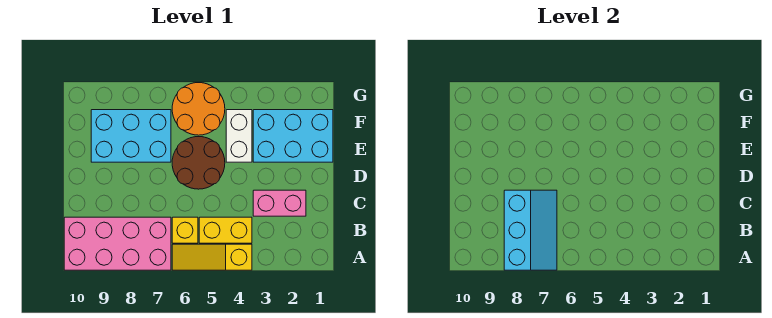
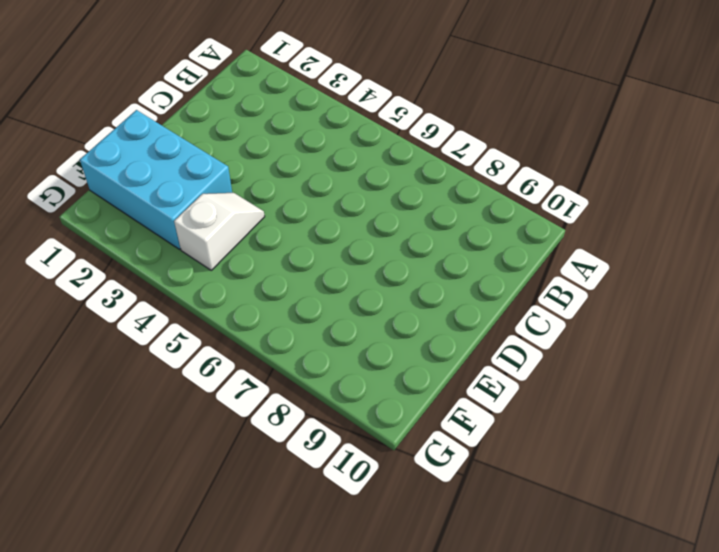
white 1x2 slope [174,193,265,270] -> white 1x2 brick [226,110,252,162]
none -> yellow 1x3 slope [172,244,252,270]
none -> pink 2x4 brick [64,217,171,270]

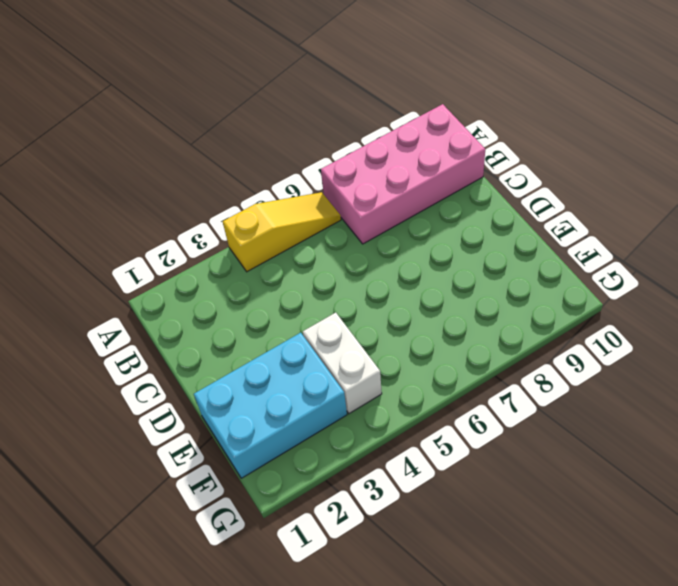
none -> yellow 1x2 brick [199,217,252,243]
none -> yellow 1x1 brick [172,217,198,243]

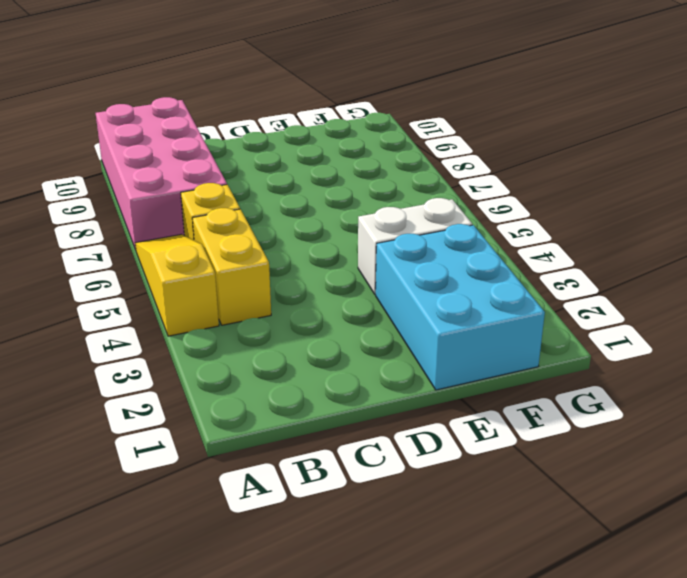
none -> pink 1x2 brick [253,190,306,216]
none -> brown 2x2 round brick [172,137,225,189]

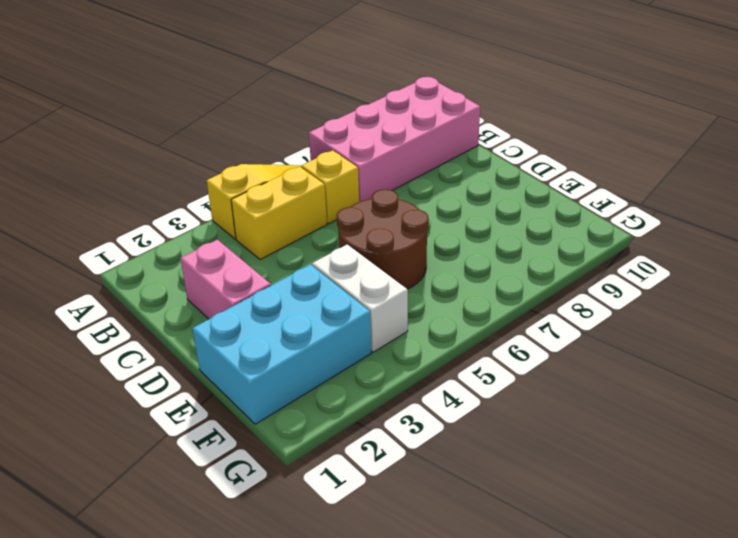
pink 1x2 brick [180,239,271,319] -> pink 1x2 brick turned to [253,190,306,216]
none -> cyan 2x3 brick [91,110,171,162]
none -> orange 2x2 round brick [172,83,225,135]

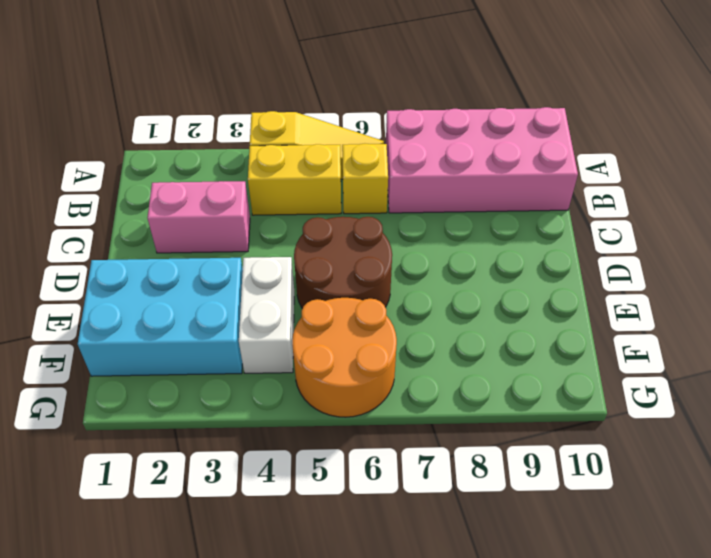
none -> cyan 2x3 brick [91,110,171,162]
none -> cyan 2x3 slope [504,190,557,270]

